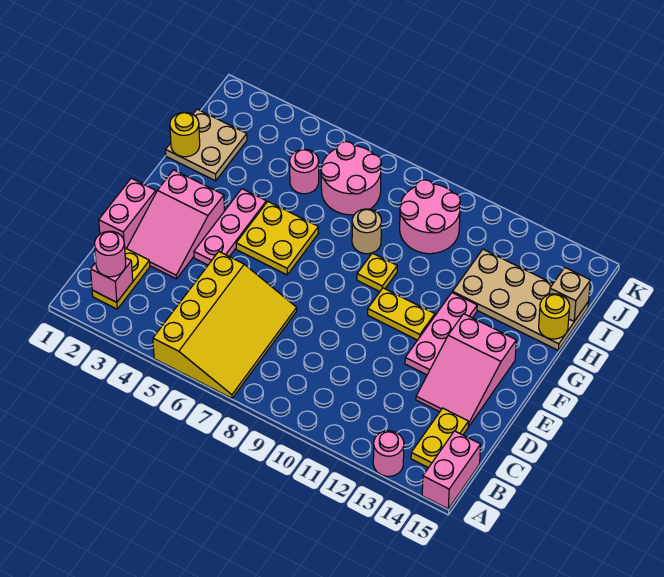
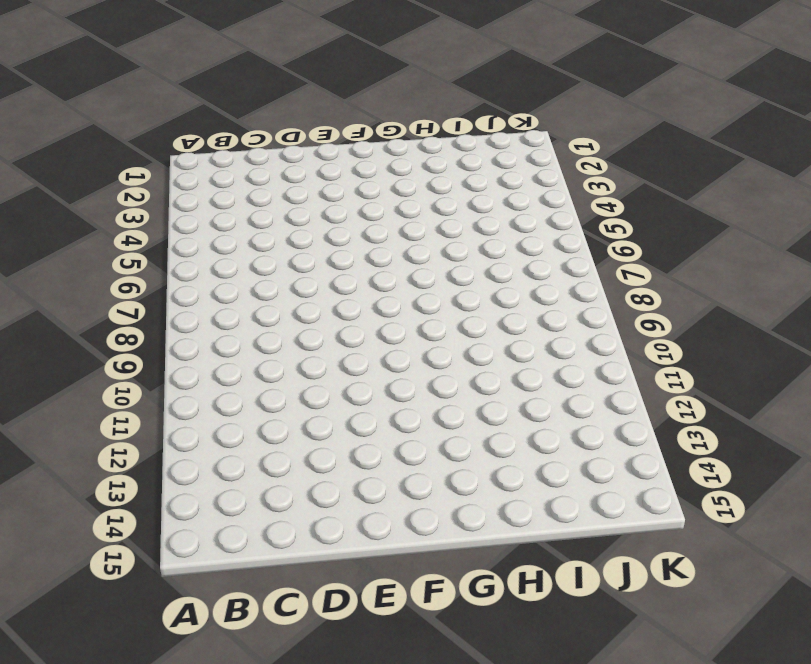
none -> yellow 3x4 slope [153,252,297,398]
none -> pink 1x1 round brick [373,431,404,476]
none -> pink 1x2 brick [422,431,481,509]

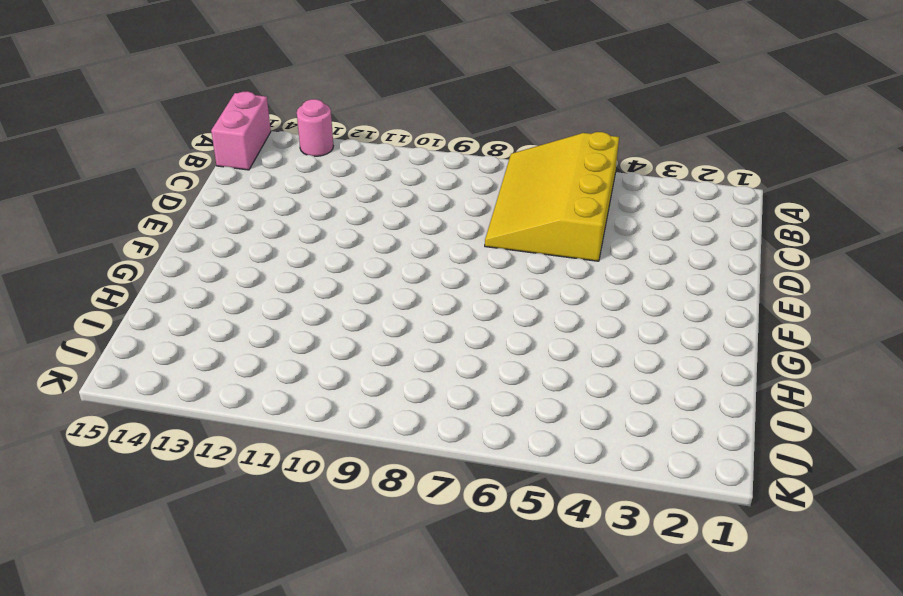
none -> yellow 1x2 plate [92,248,150,309]
none -> yellow 1x2 plate [411,408,468,468]
none -> pink 1x2 brick [99,178,156,248]

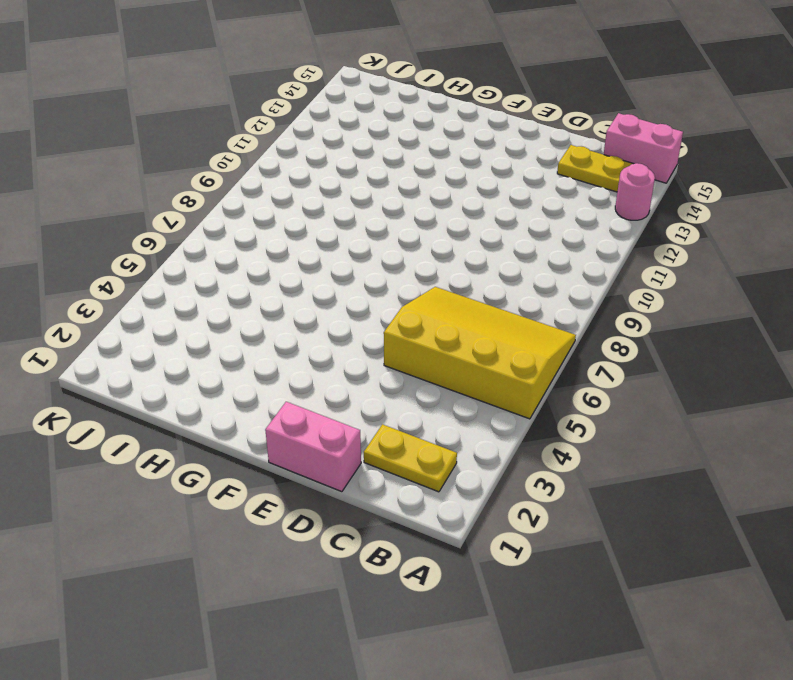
none -> pink 2x3 slope [126,170,224,279]
none -> pink 2x3 slope [416,314,516,426]
none -> pink 1x3 plate [194,189,266,265]

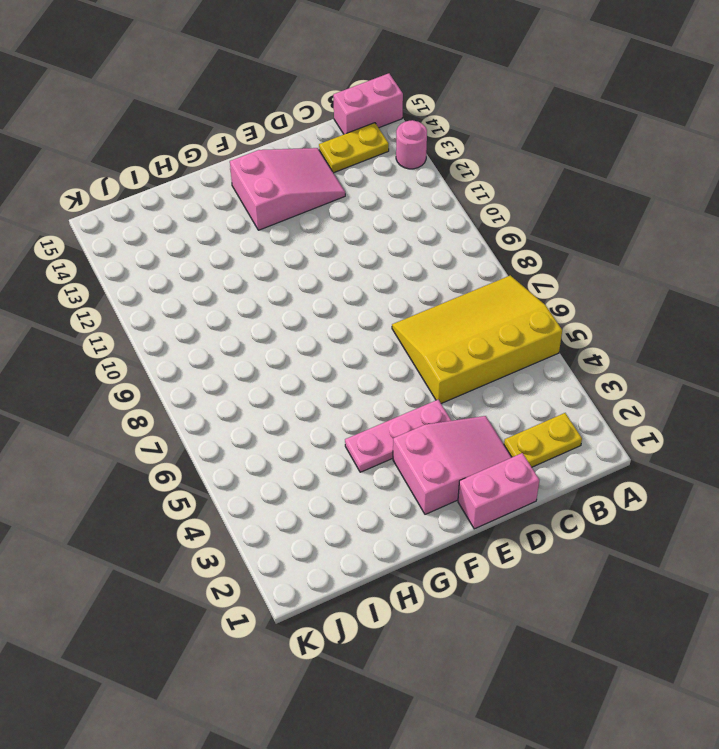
none -> pink 1x3 plate [405,293,477,375]
none -> yellow 2x2 plate [236,202,318,275]
none -> yellow 1x2 plate [368,288,435,340]

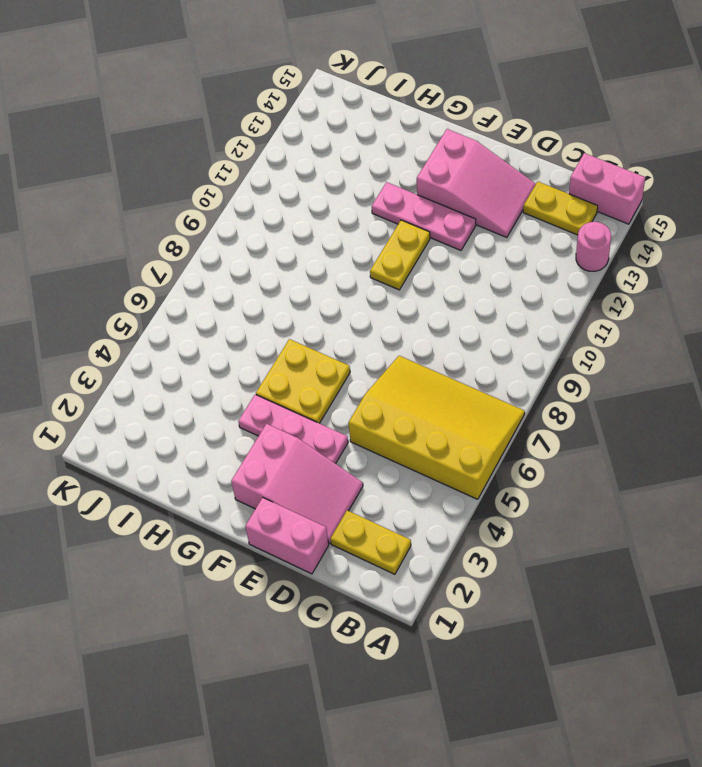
none -> yellow 1x1 plate [357,253,397,292]
none -> tan 2x2 plate [166,109,247,181]
none -> tan 1x1 round brick [352,209,381,254]

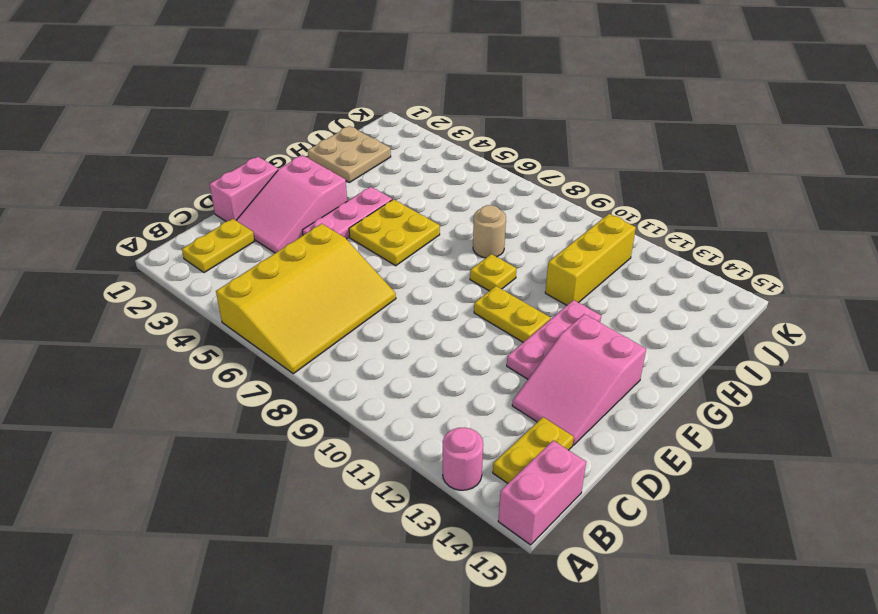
yellow 1x3 brick [545,214,636,305] -> none
none -> tan 2x4 plate [453,249,589,350]
none -> pink 1x1 round brick [290,149,319,194]
none -> pink 2x2 round brick [321,142,381,215]

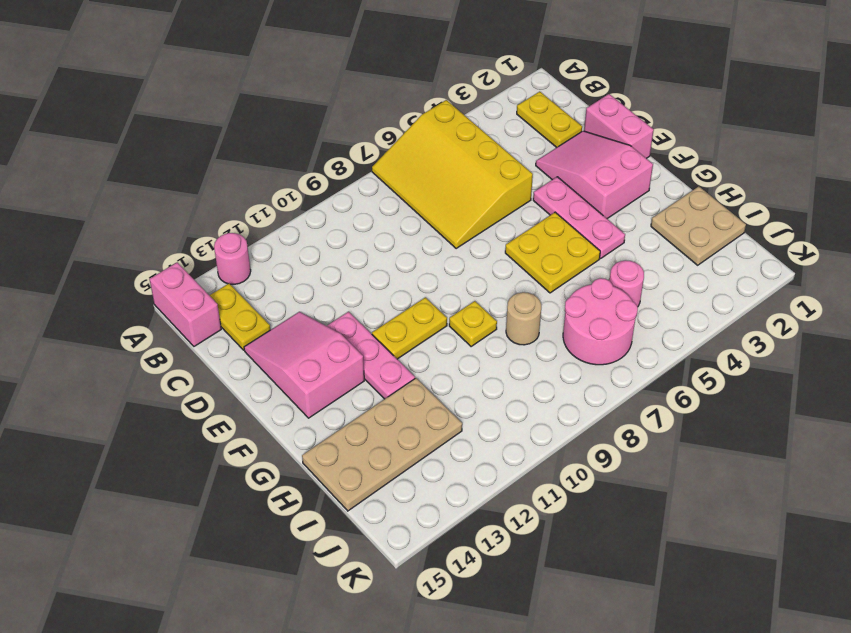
none -> pink 2x2 round brick [400,180,460,254]
none -> pink 1x1 brick [91,258,133,302]
none -> yellow 1x1 round brick [170,112,200,157]

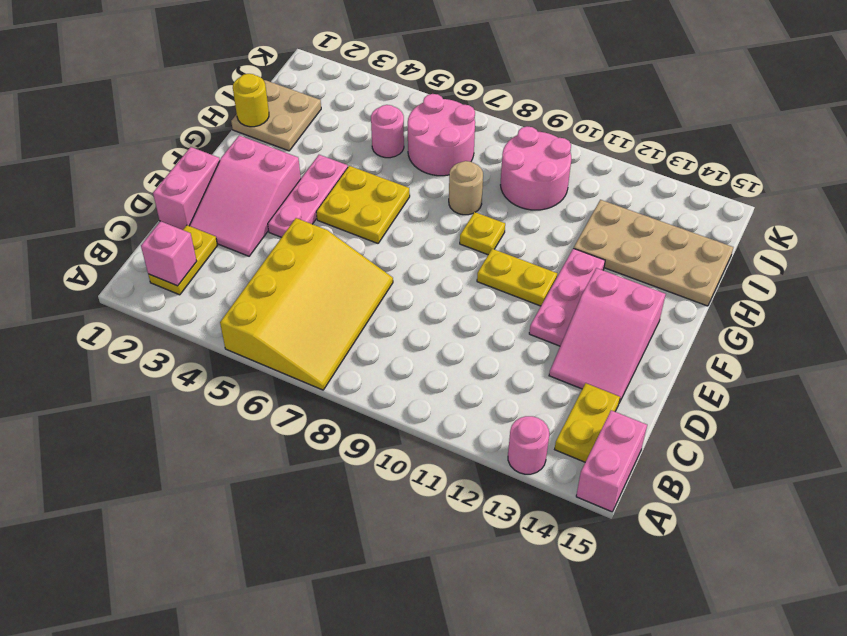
none -> yellow 1x1 round brick [539,294,570,339]
none -> tan 1x1 brick [550,268,590,321]
none -> pink 1x1 round brick [95,231,126,277]

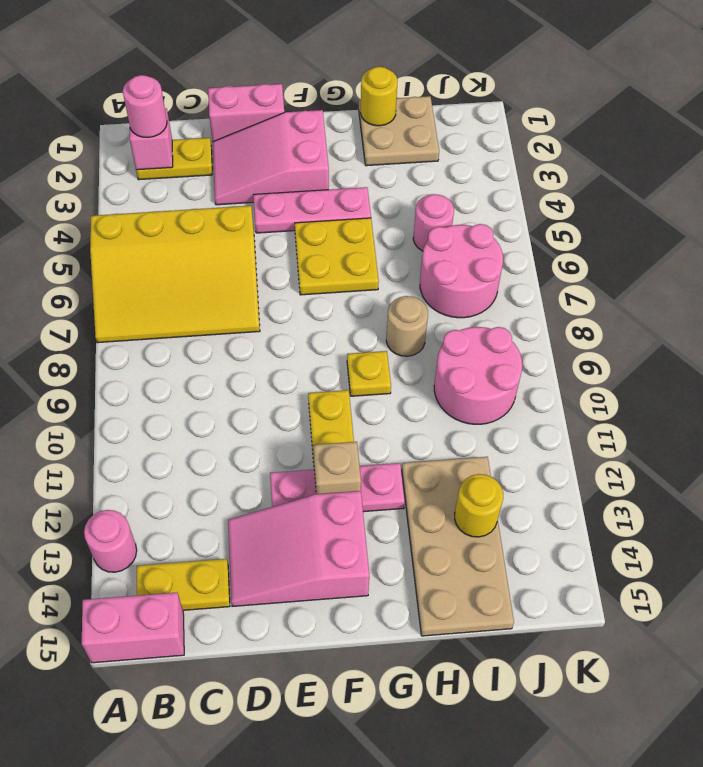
tan 1x1 brick [314,442,361,494] -> tan 1x1 brick moved to [550,268,590,321]
yellow 1x1 round brick [455,474,503,537] -> yellow 1x1 round brick moved to [539,294,570,339]

